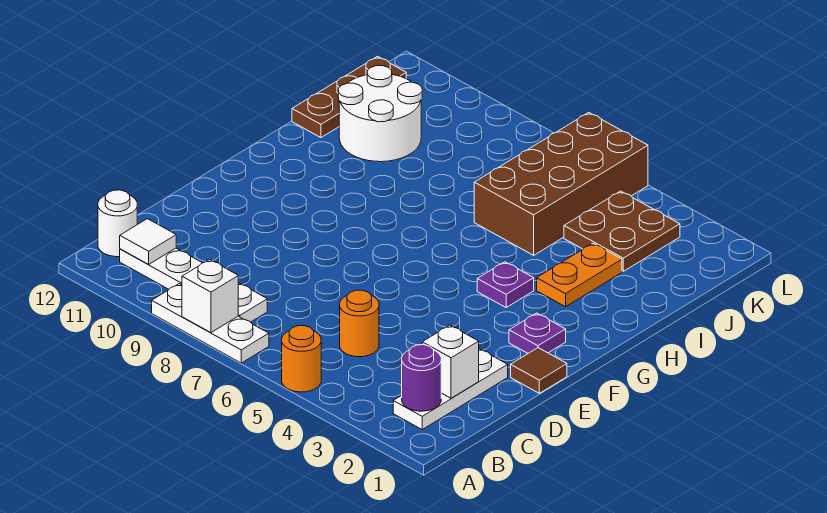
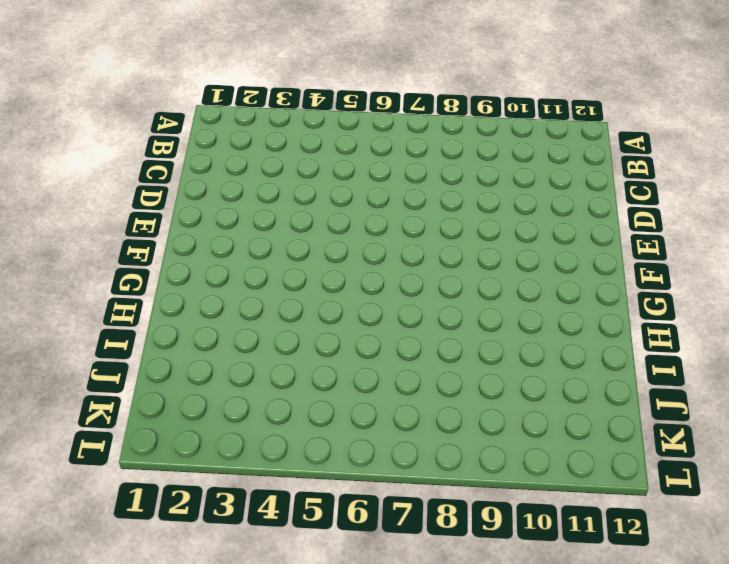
none -> orange 1x1 round brick [282,326,321,392]
none -> white 1x3 plate [152,284,269,363]
none -> white 1x3 plate [393,349,508,429]

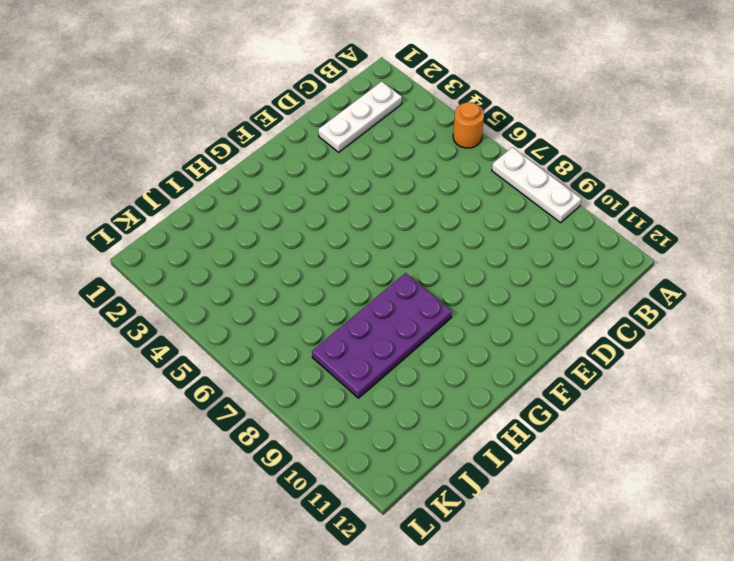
purple 2x4 plate [312,273,452,398] -> none
none -> white 1x4 plate [120,248,267,322]
none -> white 1x1 round brick [98,190,137,257]
none -> orange 1x1 round brick [340,290,379,357]

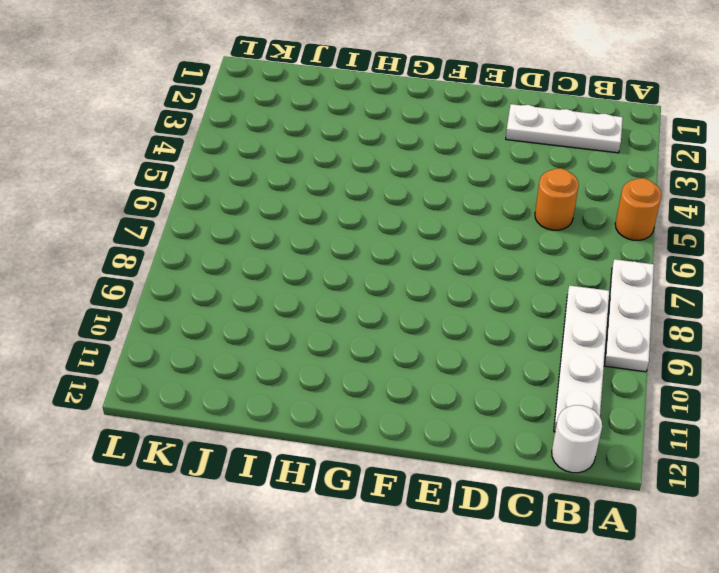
none -> brown 1x1 tile [511,348,567,393]
none -> purple 1x1 plate [509,313,566,353]
none -> purple 1x1 plate [477,262,534,307]

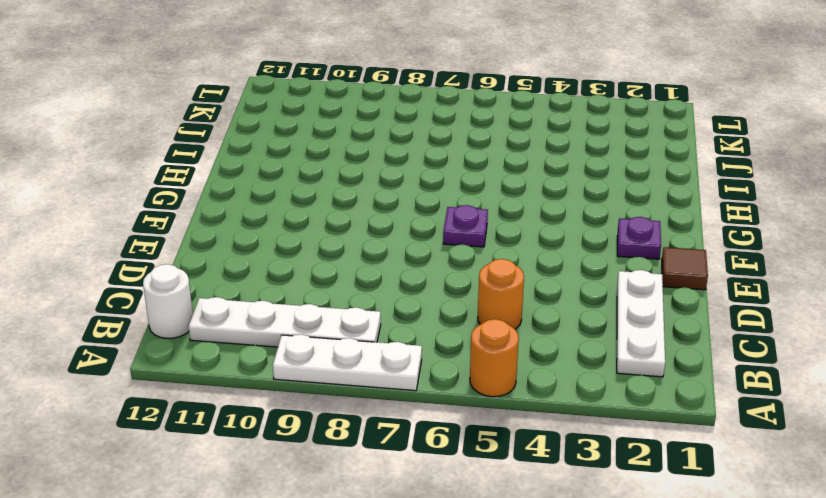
purple 1x1 plate [443,205,488,247] -> purple 1x1 plate moved to [477,262,534,307]
none -> orange 1x2 plate [537,243,622,307]
none -> brown 2x4 brick [474,113,648,255]
none -> white 2x2 round brick [338,66,422,162]

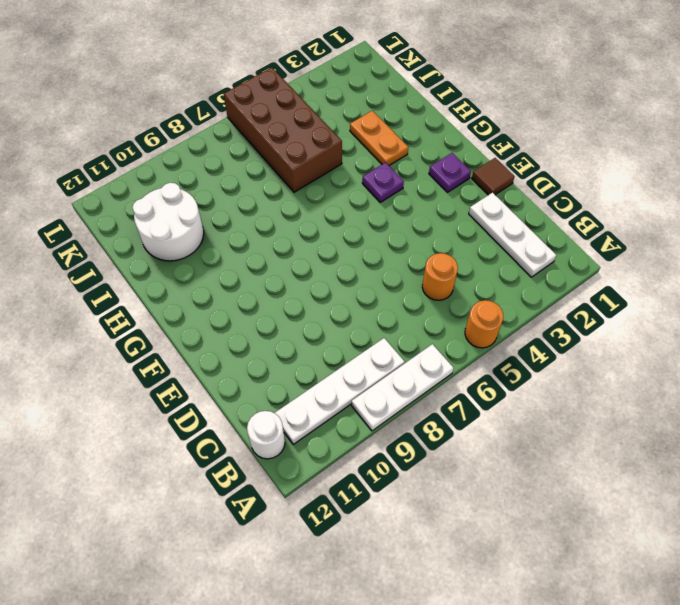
none -> brown 1x3 plate [292,57,406,138]
none -> brown 2x2 plate [564,191,680,271]
none -> white 1x1 brick [182,260,238,333]

